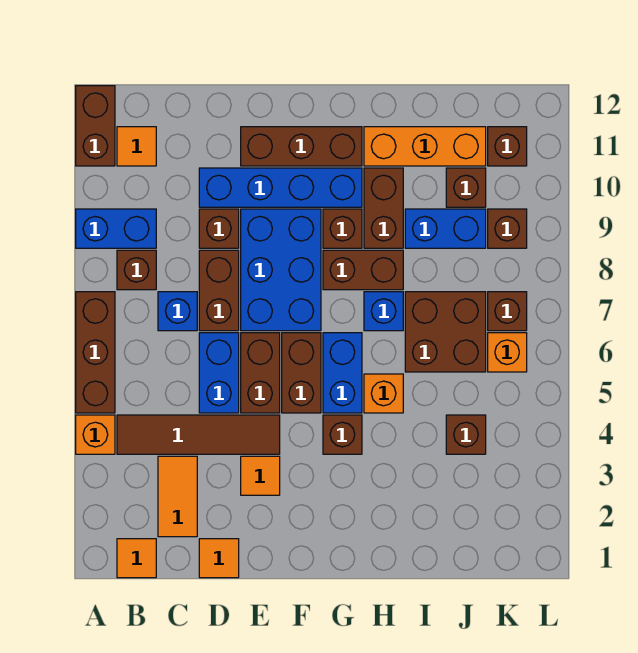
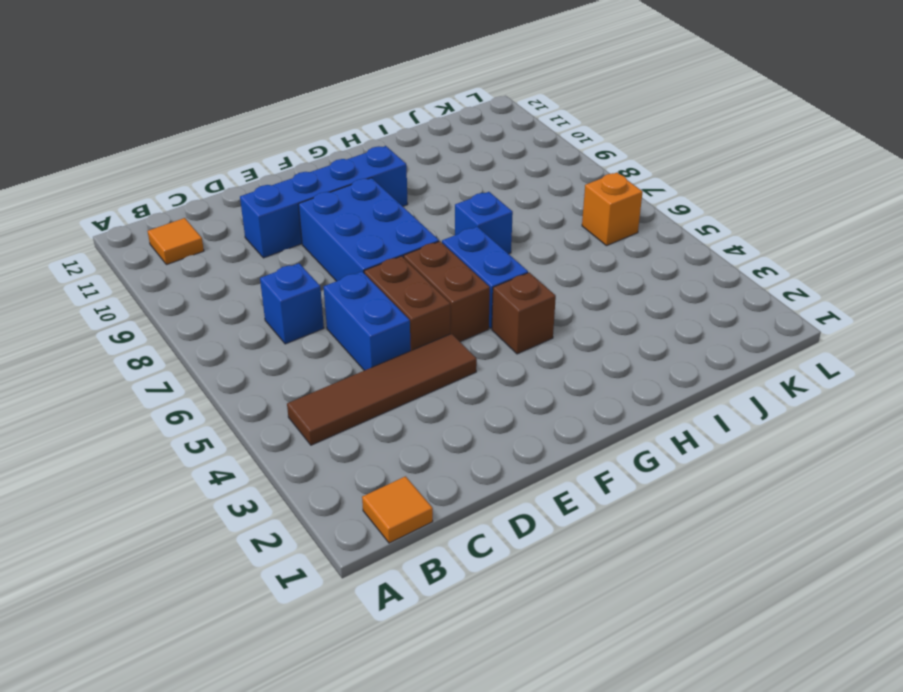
none -> orange 1x1 brick [76,415,115,454]
none -> brown 1x3 brick [76,292,115,413]
none -> blue 1x2 brick [76,209,156,248]
none -> brown 1x2 brick [76,86,115,166]

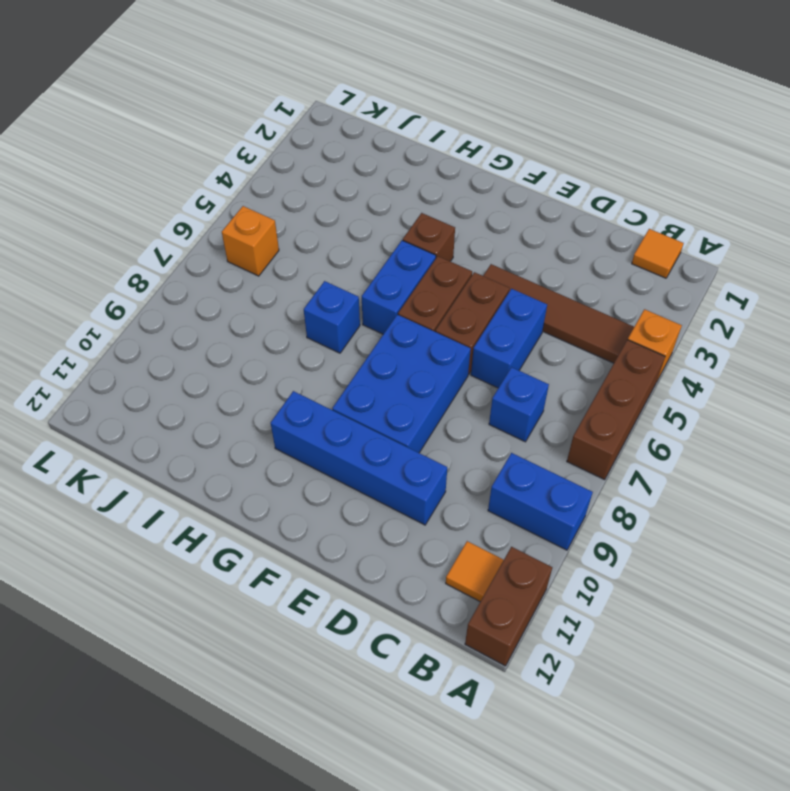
none -> brown 1x1 brick [117,250,156,290]
none -> orange 1x2 tile [158,456,197,537]
none -> orange 1x1 tile [199,539,239,578]
none -> brown 1x2 brick [199,250,239,331]

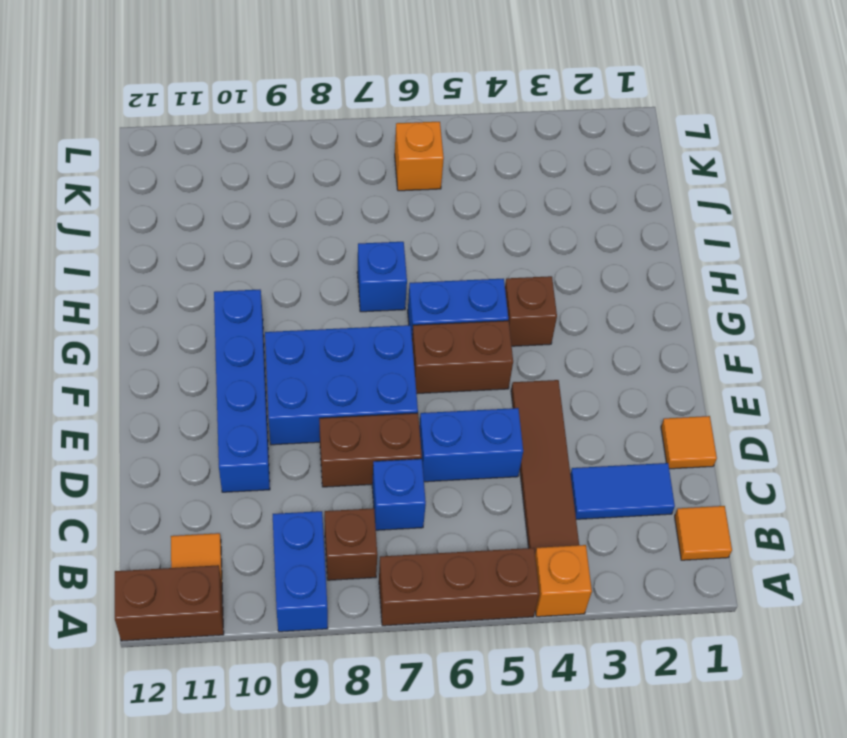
blue 1x2 tile [570,463,675,519] -> orange 1x2 tile [158,456,197,537]
none -> brown 1x1 brick [199,209,239,248]
none -> orange 1x1 tile [241,456,280,495]
none -> brown 1x2 brick [241,333,280,413]
none -> brown 1x3 brick [241,127,362,166]

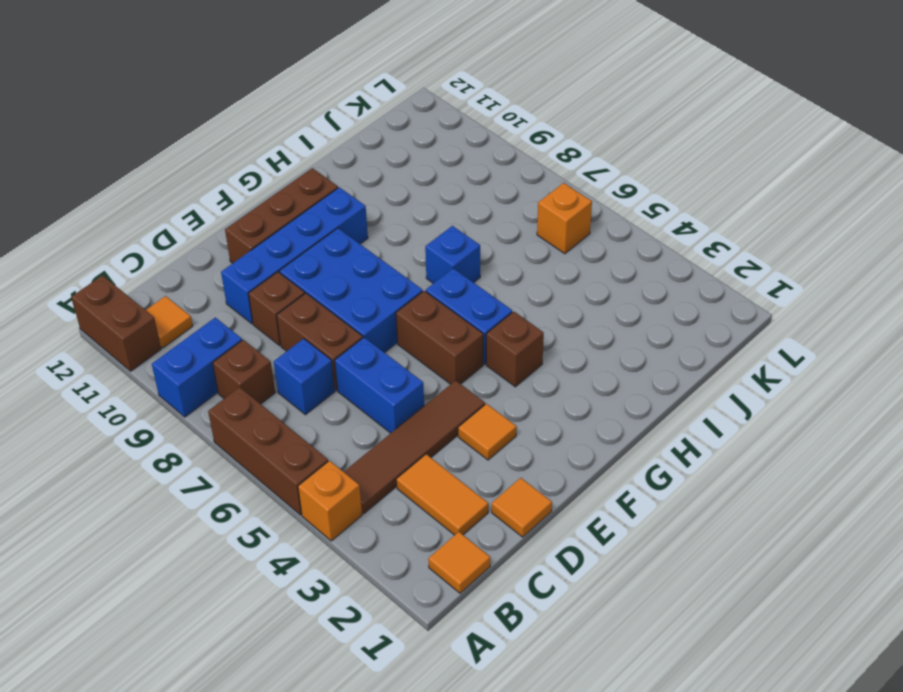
none -> brown 1x2 brick [241,333,280,413]
none -> brown 1x2 brick [323,250,403,290]
none -> brown 1x1 brick [323,209,362,248]
none -> orange 1x1 brick [364,374,403,413]

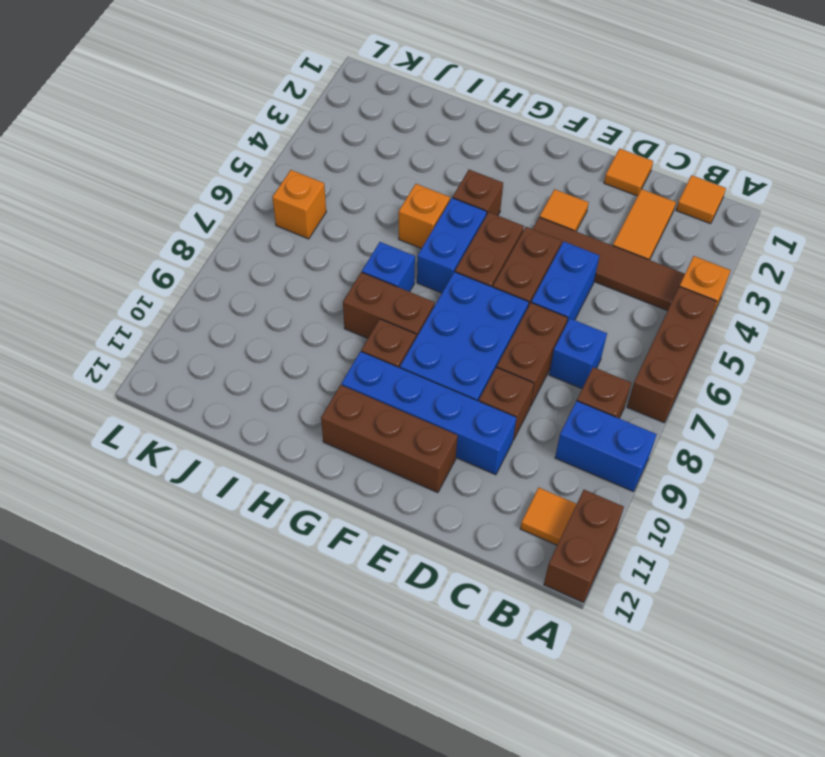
none -> brown 1x2 brick [364,168,403,248]
none -> orange 1x3 brick [364,127,486,166]
none -> brown 2x2 brick [405,292,486,372]
none -> blue 1x2 brick [405,209,486,248]

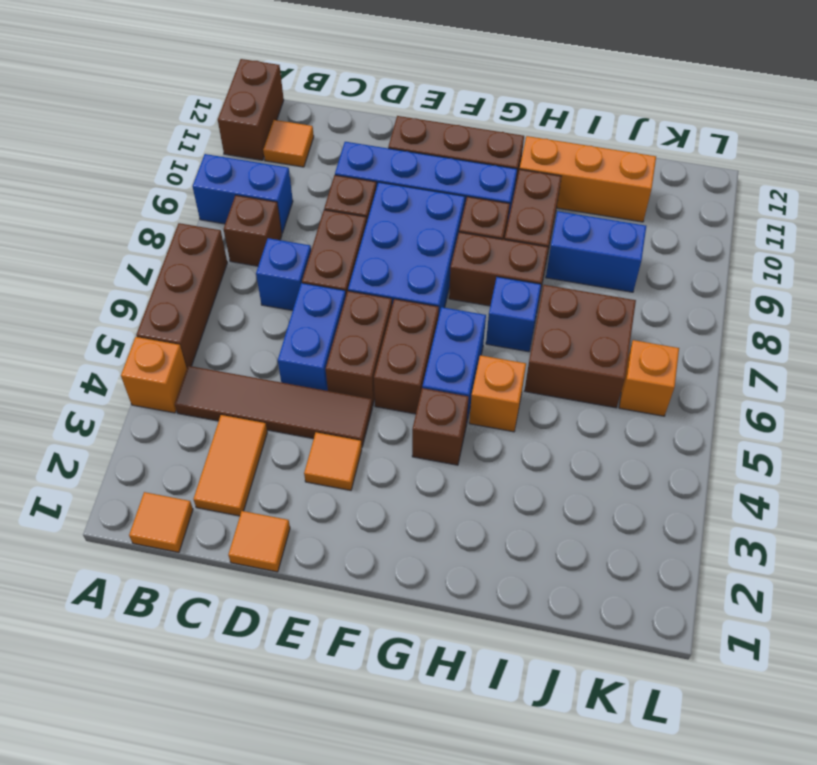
none -> brown 1x1 brick [446,415,486,454]
none -> brown 1x1 brick [446,168,486,207]
none -> brown 1x1 brick [488,292,527,331]
none -> brown 1x1 brick [488,209,527,248]

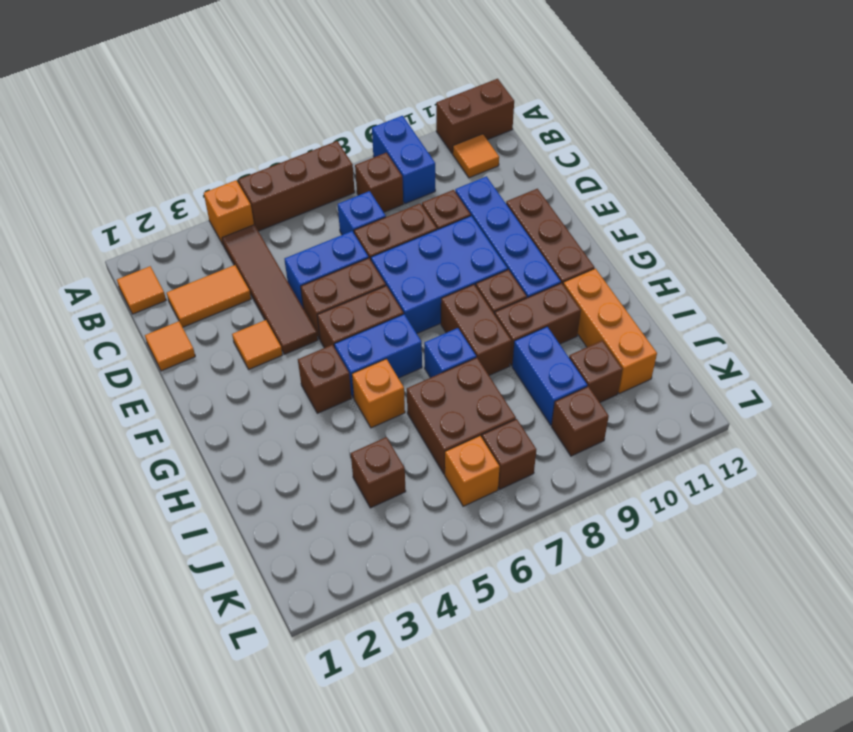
none -> brown 1x1 brick [488,127,527,166]

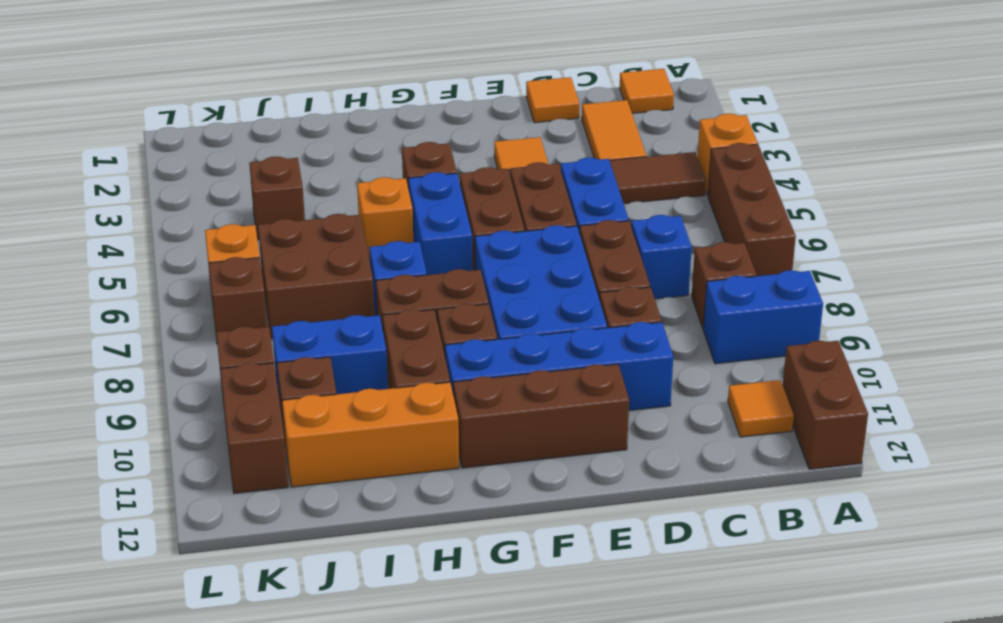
brown 1x2 brick [220,363,288,494] -> brown 1x1 brick [488,127,527,166]

